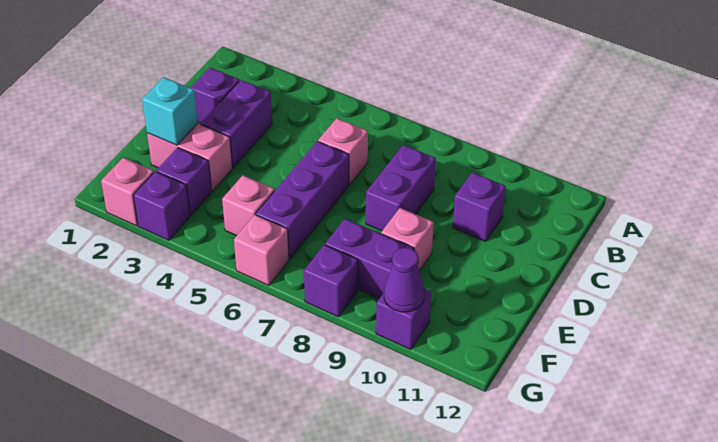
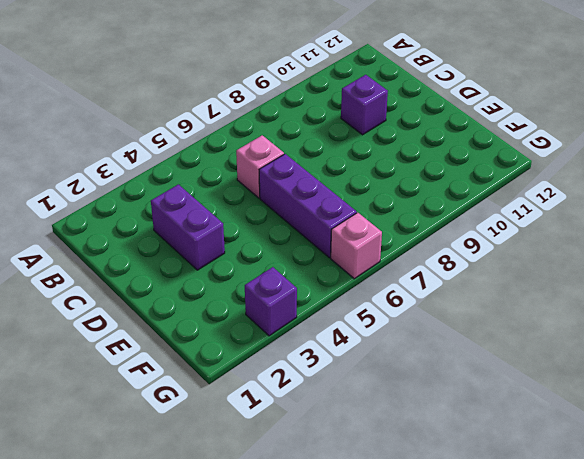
none -> purple 1x1 brick [191,68,239,123]
none -> purple 1x2 brick [366,145,436,231]
none -> pink 1x2 brick [147,124,232,191]

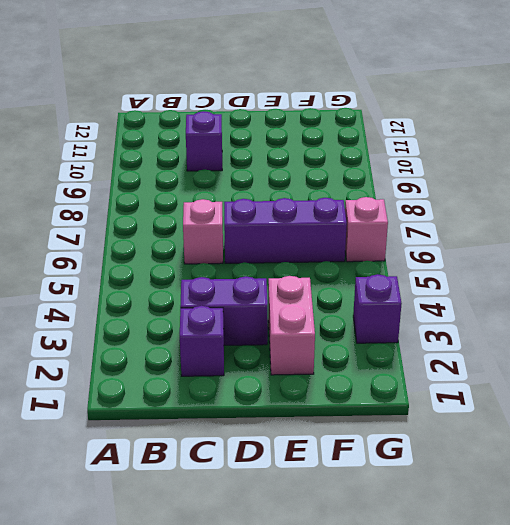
none -> purple 1x2 brick [366,145,436,231]
none -> pink 1x1 brick [381,208,434,271]
none -> purple 1x1 brick [156,148,212,215]

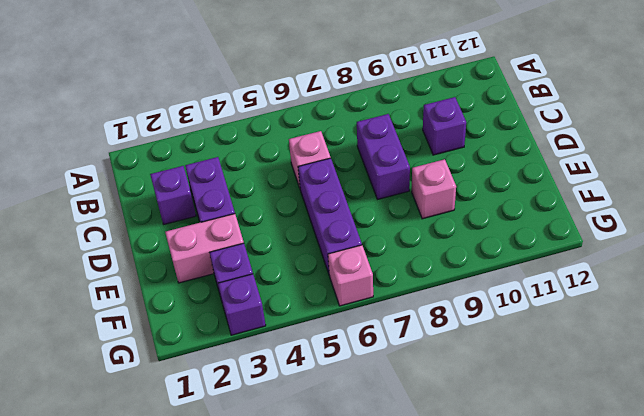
none -> pink 1x1 brick [222,175,275,236]
none -> purple 1x2 brick [325,219,414,299]
none -> pink 1x1 brick [101,158,154,226]

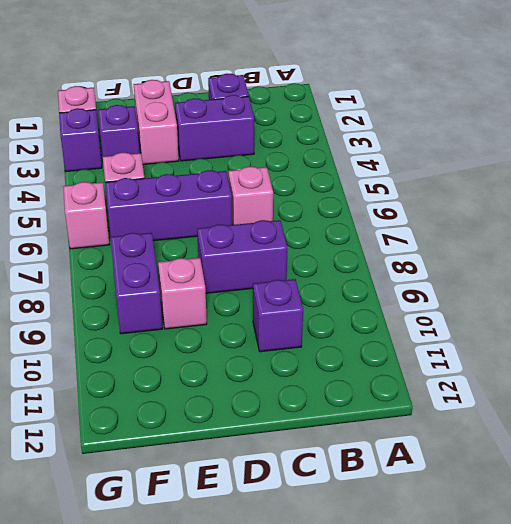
none -> purple 1x1 brick [304,245,358,317]
none -> purple 1x1 brick [376,288,431,349]
none -> cyan 1x1 brick [142,77,198,145]

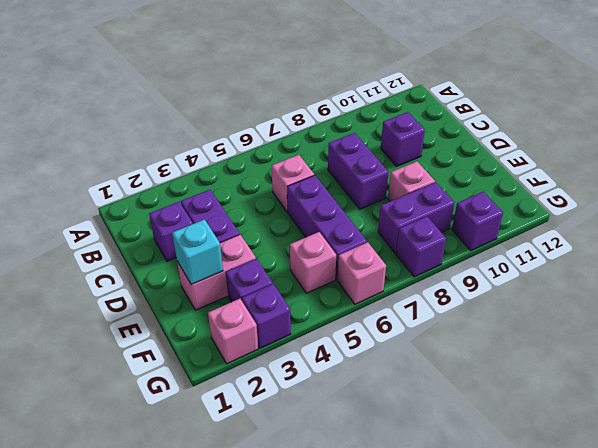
none -> purple 1x1 cone [384,248,424,312]

